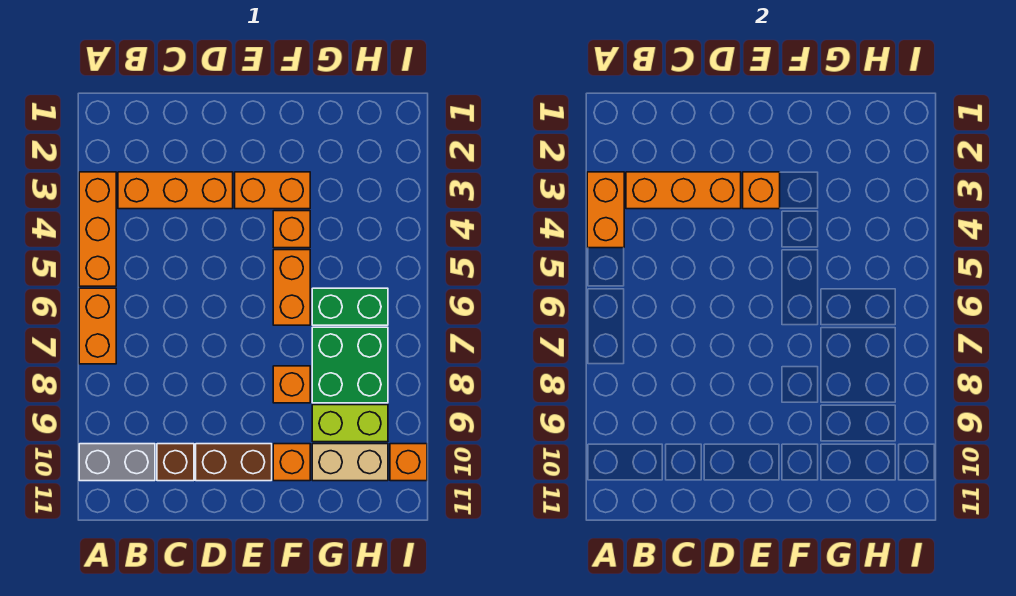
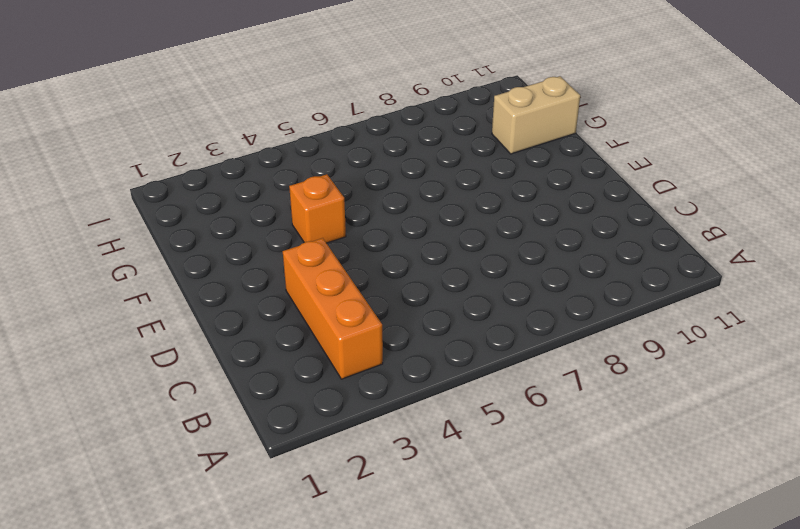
tan 1x2 brick [492,76,580,154] -> tan 1x2 brick turned to [312,444,388,481]
none -> orange 1x3 brick [79,172,116,286]
none -> orange 1x2 brick [79,288,116,364]
none -> grey 1x2 brick [79,444,155,481]

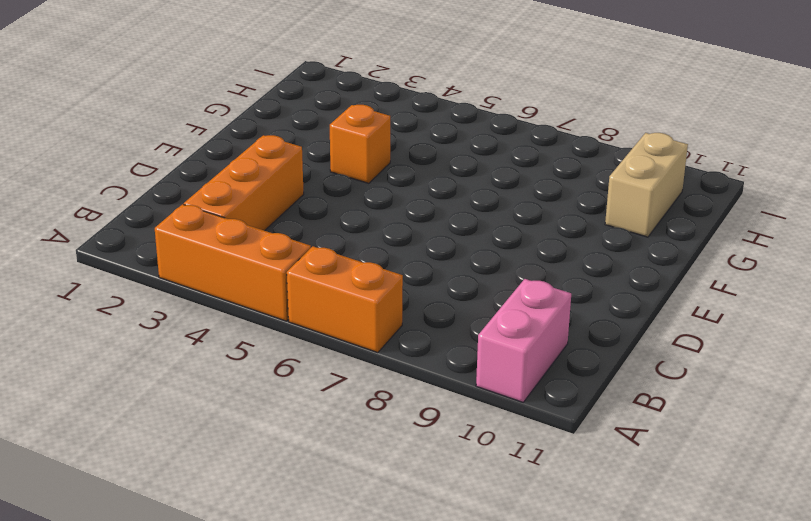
pink 1x2 brick [476,279,571,402] -> grey 1x2 brick [79,444,155,481]
none -> brown 1x1 brick [157,444,194,481]
none -> brown 1x2 brick [196,444,272,481]
none -> orange 1x2 brick [235,172,310,209]

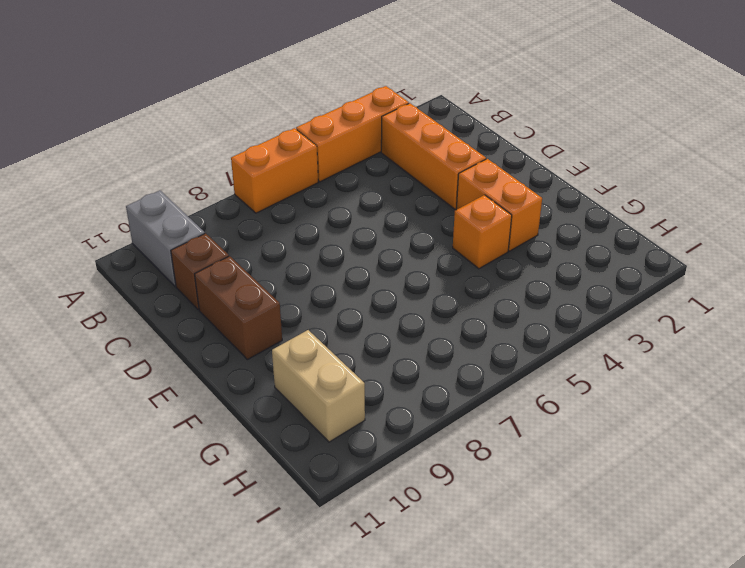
none -> orange 1x2 brick [273,250,310,325]
none -> orange 1x1 brick [273,366,310,403]
none -> orange 1x1 brick [273,444,310,481]

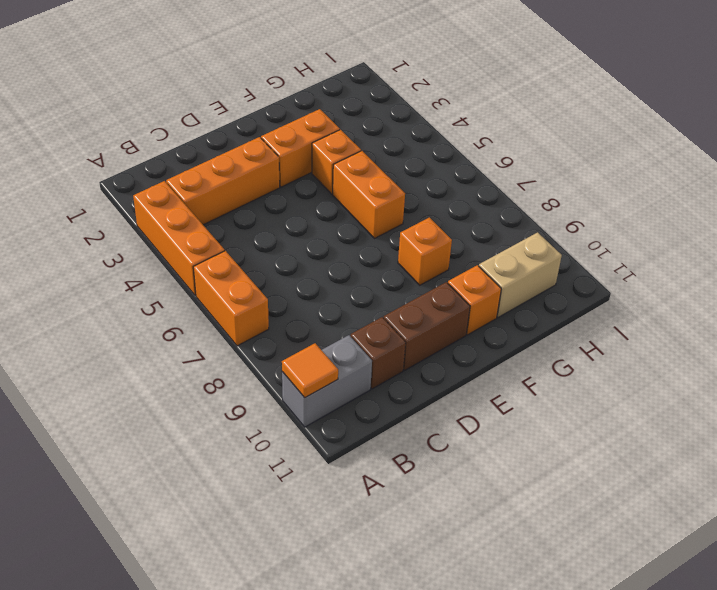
orange 1x1 tile [282,343,338,398] -> none
none -> green 1x2 brick [312,288,388,325]
none -> green 2x2 brick [312,327,388,403]
none -> lime 1x2 brick [312,405,388,442]

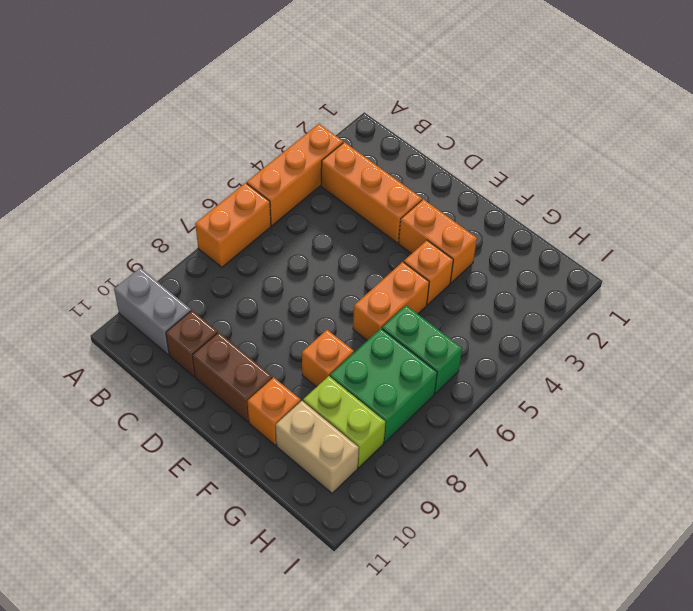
none -> orange 1x1 brick [390,444,427,481]
none -> orange 1x2 brick [587,172,624,248]
none -> orange 1x3 brick [626,172,741,209]

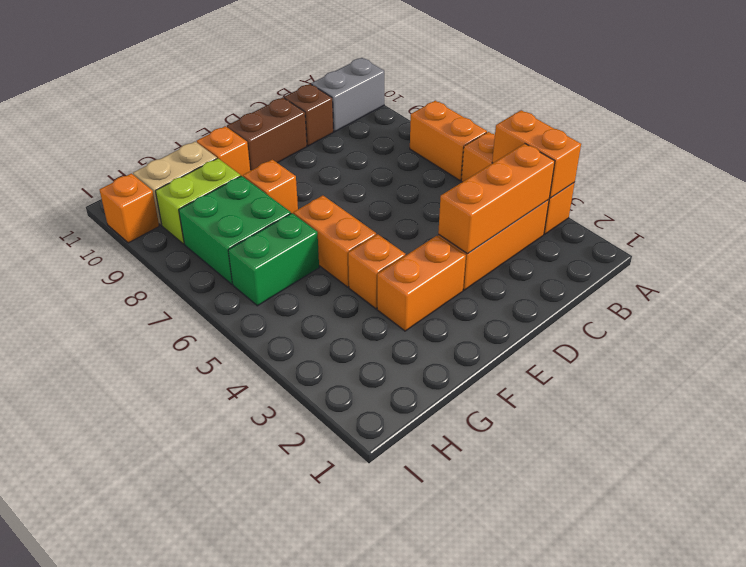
none -> orange 1x1 brick [743,172,780,209]

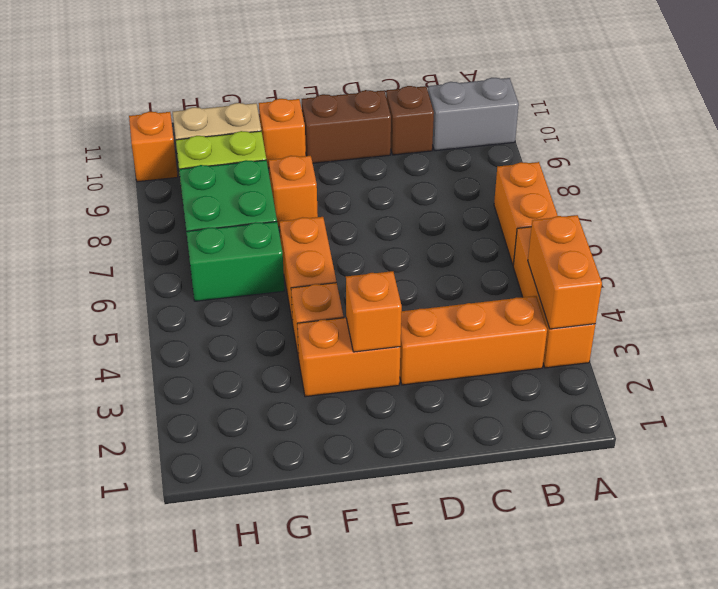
none -> orange 1x3 brick [626,172,741,209]

